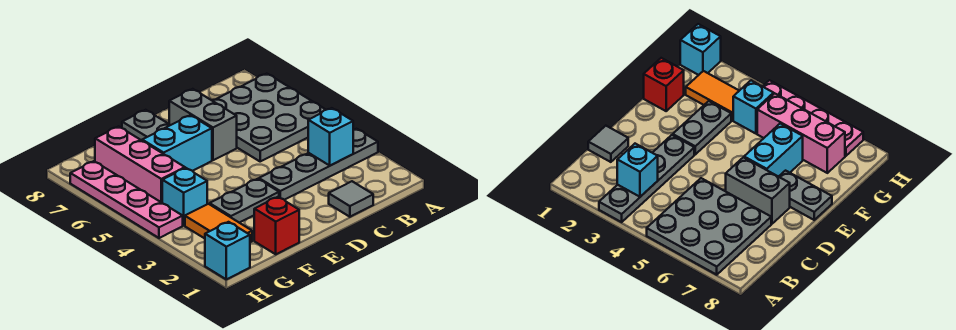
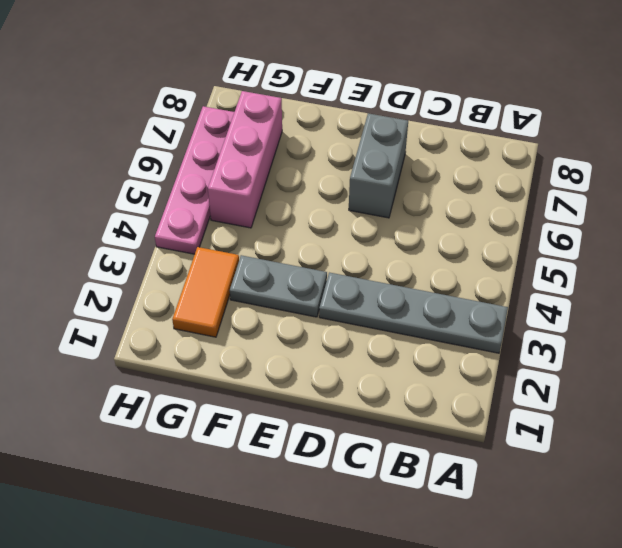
none -> grey 3x3 plate [212,74,326,161]
none -> grey 1x1 tile [329,181,373,217]
none -> cyan 1x2 brick [142,115,212,171]

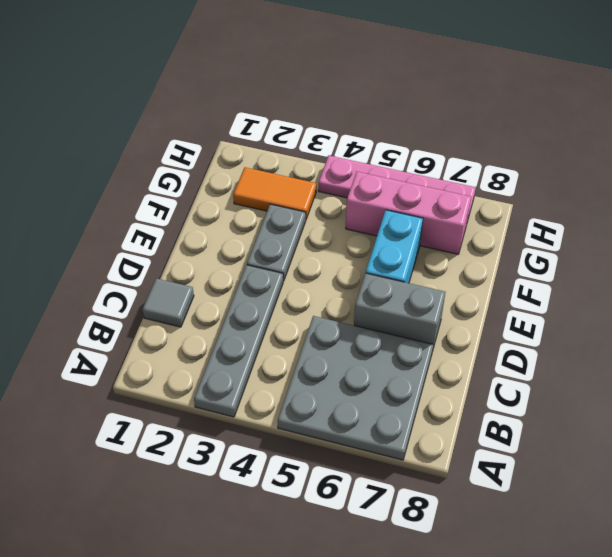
none -> grey 1x2 plate [122,110,170,140]
none -> red 1x1 brick [254,197,299,254]
none -> cyan 1x1 brick [162,168,207,225]

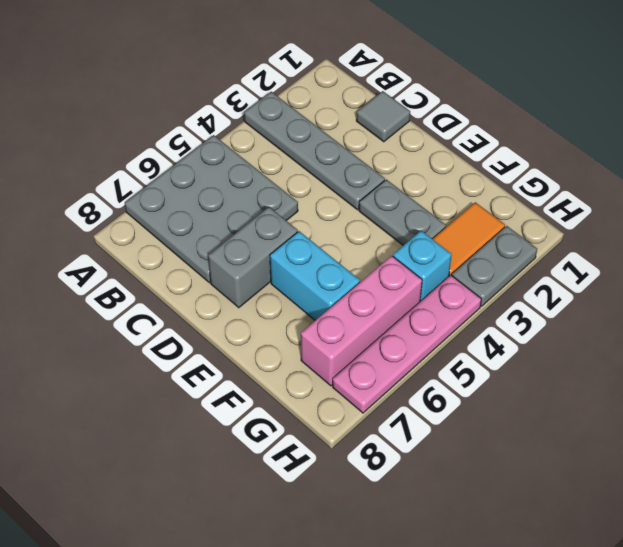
grey 1x2 plate [452,226,537,306] -> grey 1x2 plate moved to [122,110,170,140]
none -> red 1x1 brick [254,197,299,254]
none -> cyan 1x1 brick [205,222,250,279]
none -> cyan 1x1 brick [308,108,353,166]

